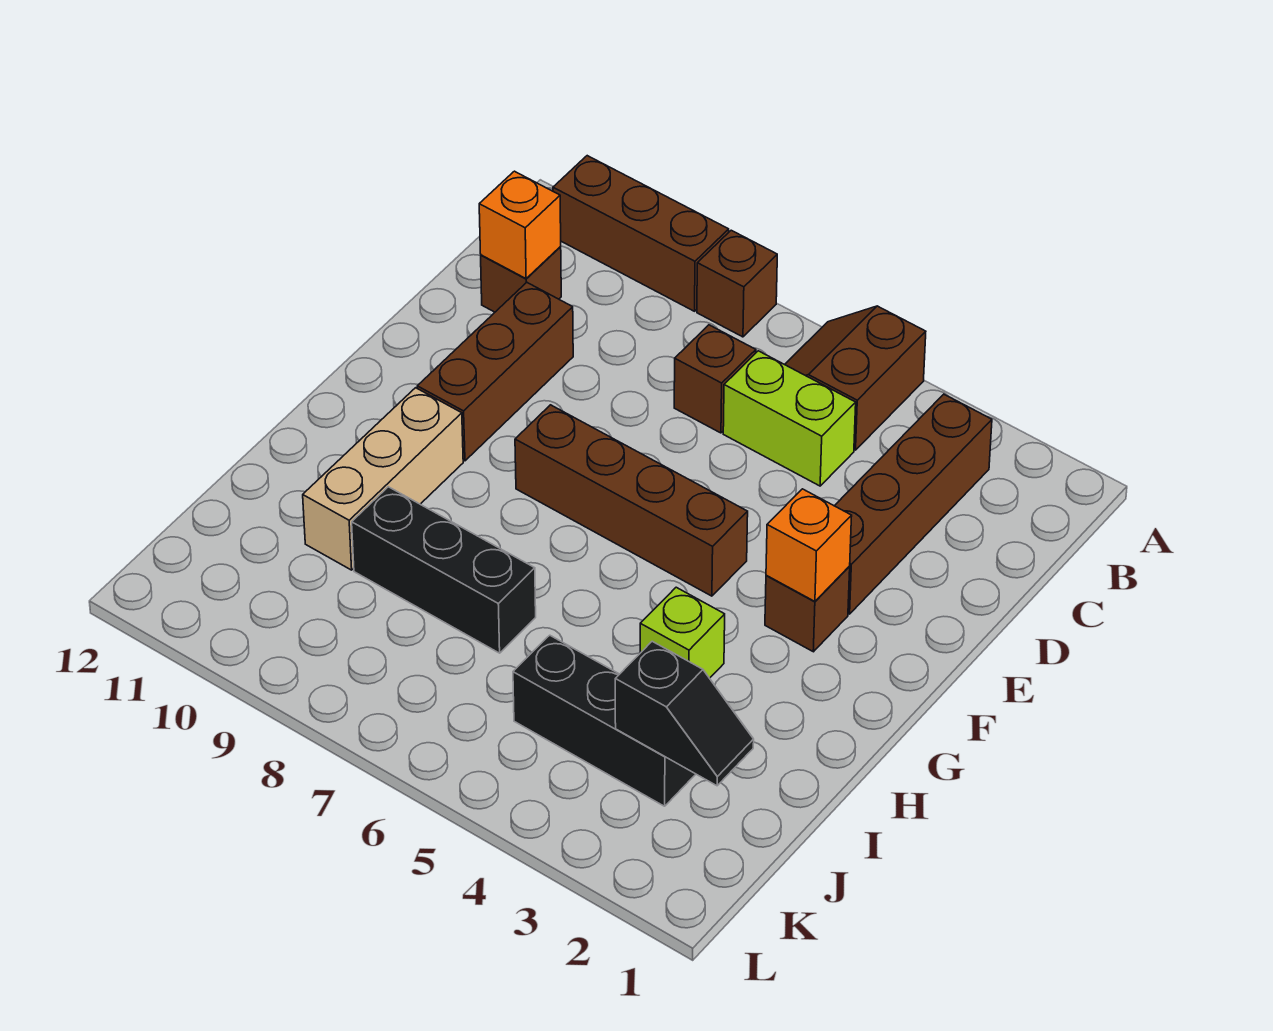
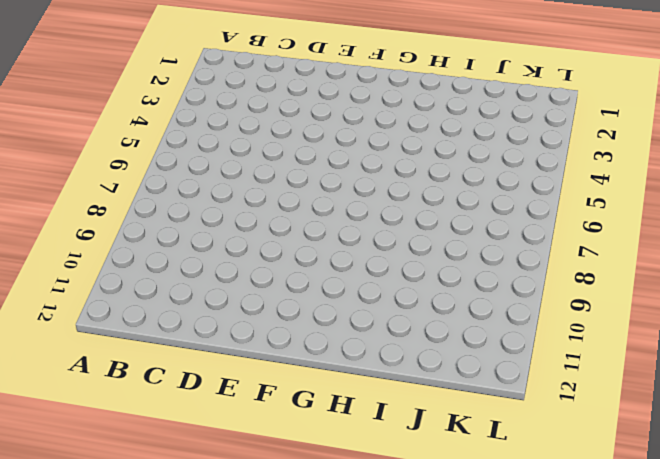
none -> brown 2x2 slope [785,306,926,450]
none -> brown 1x1 brick [697,230,777,337]
none -> brown 1x3 brick [553,156,729,311]

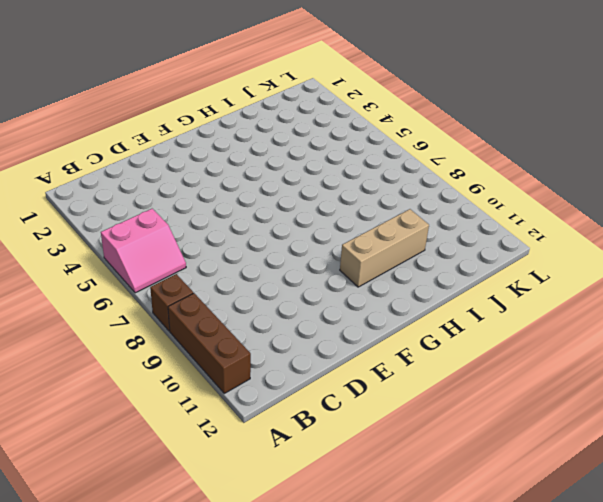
pink 2x2 slope [101,209,186,293] -> brown 2x2 slope [785,306,926,450]
none -> brown 1x4 brick [835,394,992,614]
none -> lime 1x2 brick [723,351,856,486]
none -> brown 1x1 brick [674,325,756,433]

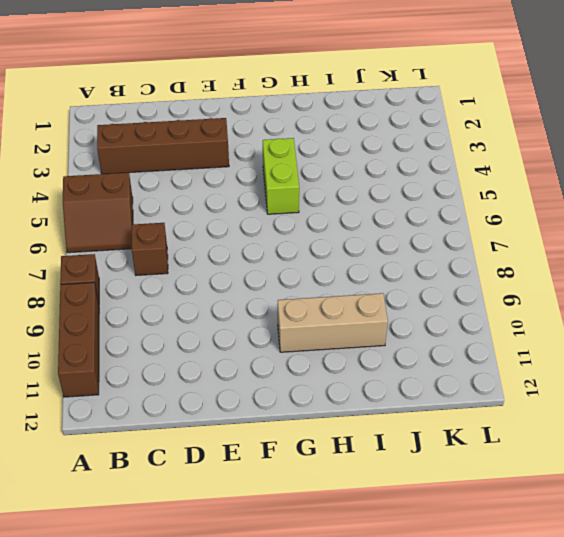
lime 1x2 brick [263,138,299,214] -> lime 1x2 brick moved to [723,351,856,486]
none -> brown 1x1 brick [481,247,561,312]
none -> brown 1x3 brick [417,282,573,461]
none -> brown 1x1 brick [765,567,850,652]

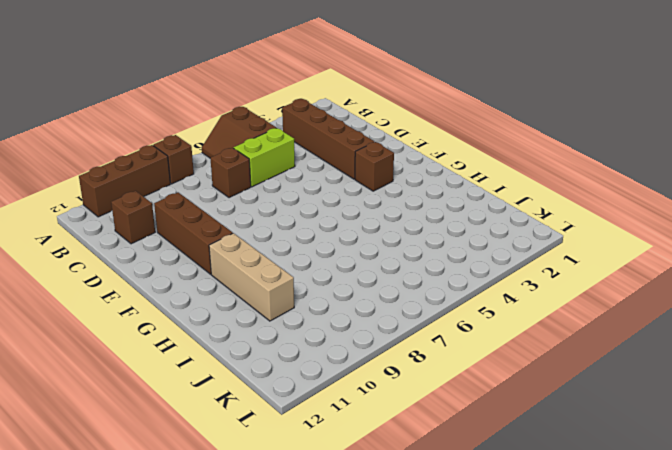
none -> brown 1x4 brick [515,405,748,596]
none -> lime 1x1 brick [640,587,725,678]
none -> black 1x3 brick [352,487,536,653]

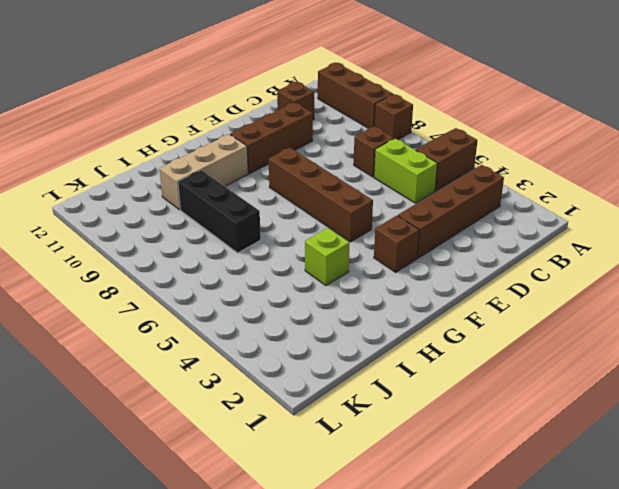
none -> black 1x3 brick [513,635,696,806]
none -> orange 1x1 brick [479,171,561,279]
none -> orange 1x1 brick [766,489,852,601]

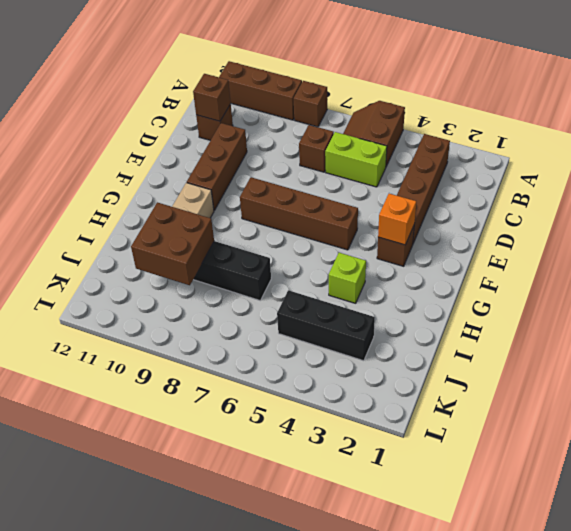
brown 1x1 brick [193,74,231,121] -> orange 1x1 brick [479,171,561,279]
brown 2x2 brick [131,202,214,285] -> none
none -> black 1x2 slope [615,641,754,786]

